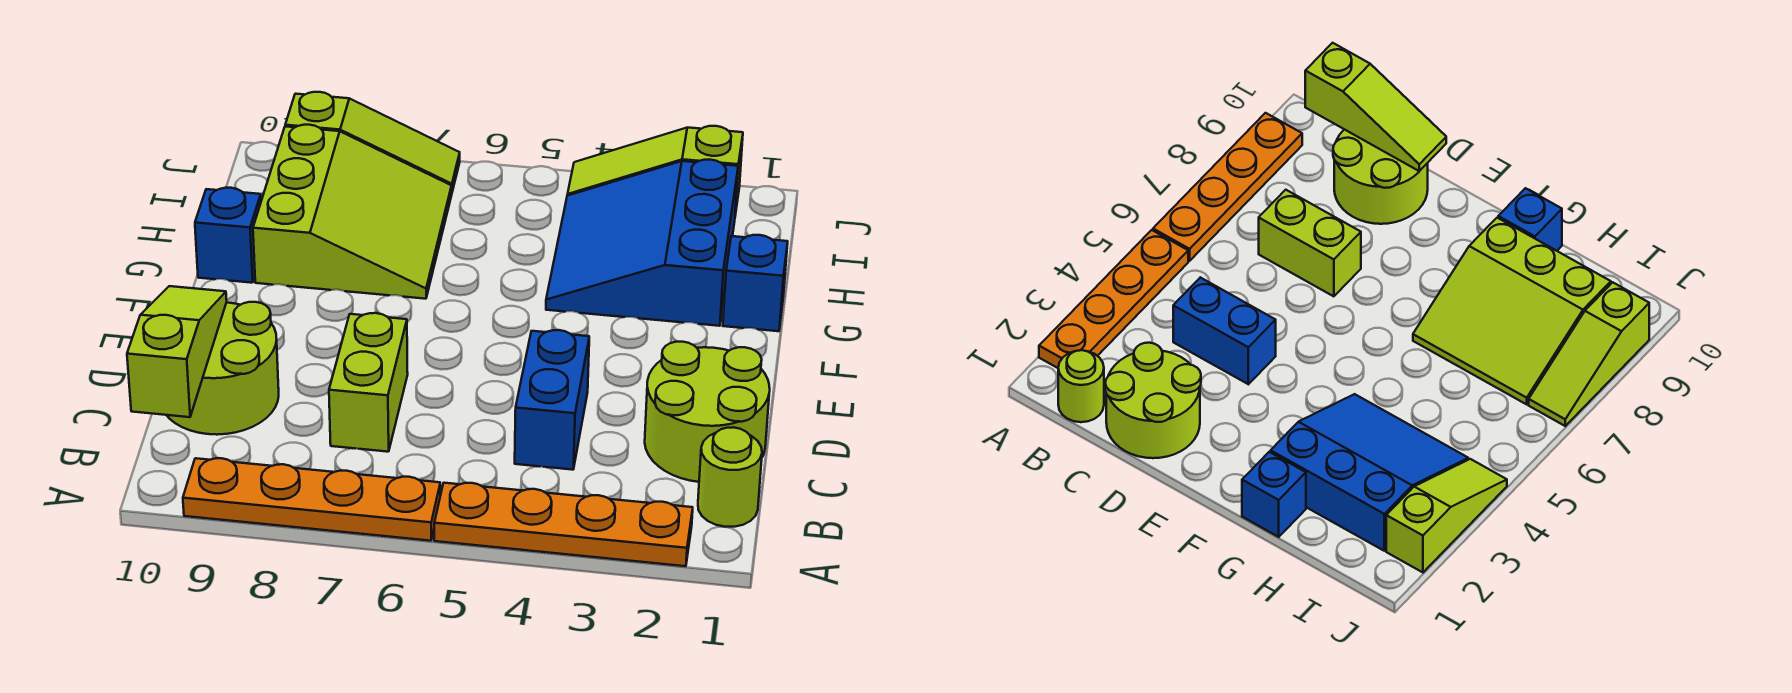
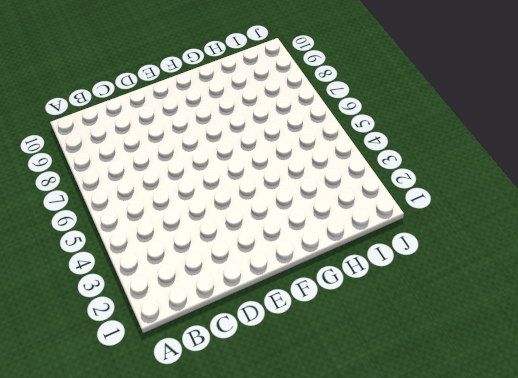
none -> orange 1x4 plate [434,483,693,566]
none -> orange 1x4 plate [183,458,440,541]
none -> lime 1x1 round brick [698,427,762,527]

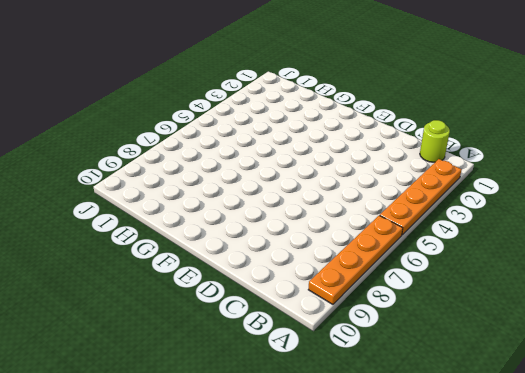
none -> lime 2x2 round brick [645,342,770,482]
none -> blue 1x2 brick [515,330,589,470]
none -> lime 1x2 brick [329,313,408,452]

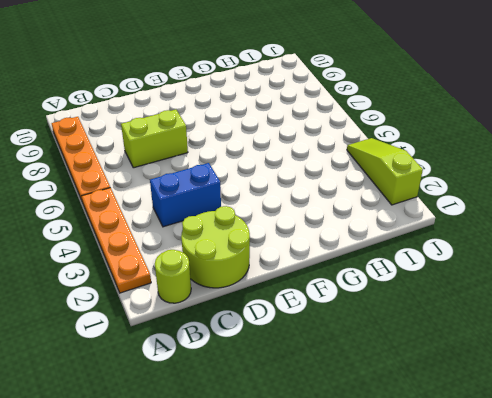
none -> lime 2x2 round brick [167,302,279,435]
none -> blue 1x1 brick [723,235,788,331]
none -> blue 3x3 slope [546,160,738,326]

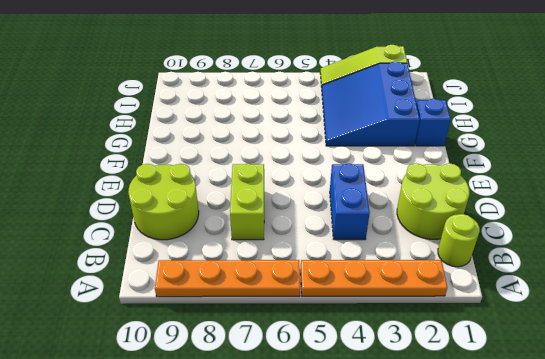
none -> lime 3x3 slope [253,125,452,299]
none -> blue 1x1 brick [195,188,261,283]
none -> lime 1x3 slope [285,92,460,192]

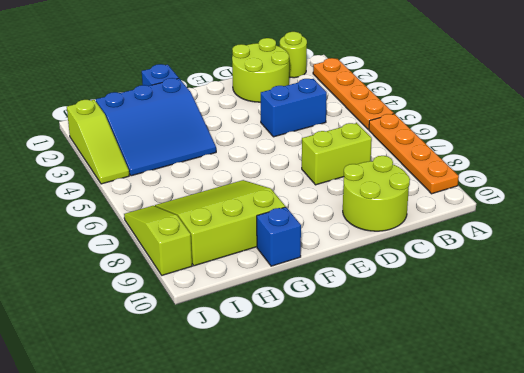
none -> lime 1x3 slope [127,286,227,417]

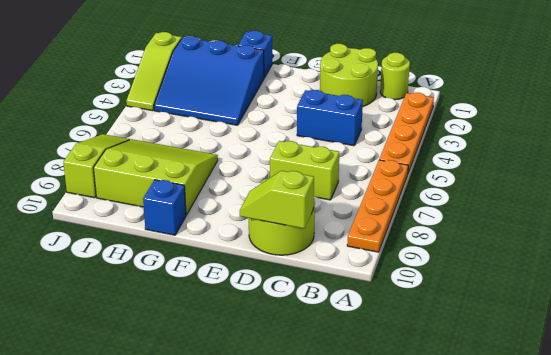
lime 1x2 slope [240,171,314,229] -> lime 1x3 slope [127,286,227,417]

